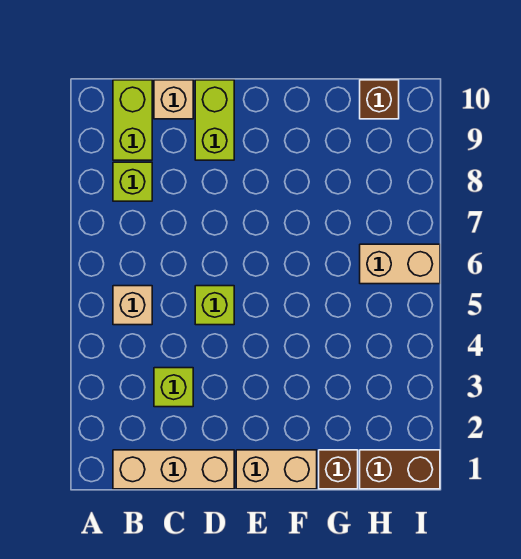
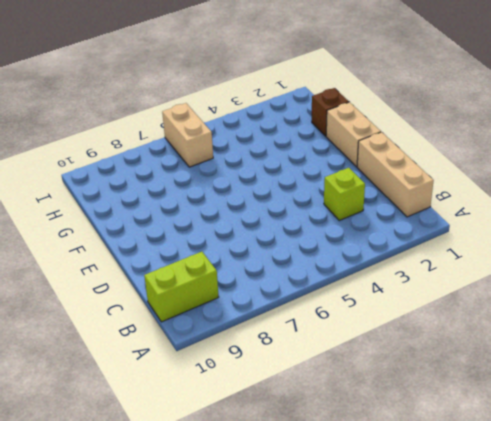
none -> tan 1x1 brick [113,286,152,325]
none -> lime 1x1 brick [113,162,152,201]
none -> tan 1x1 brick [154,80,193,119]

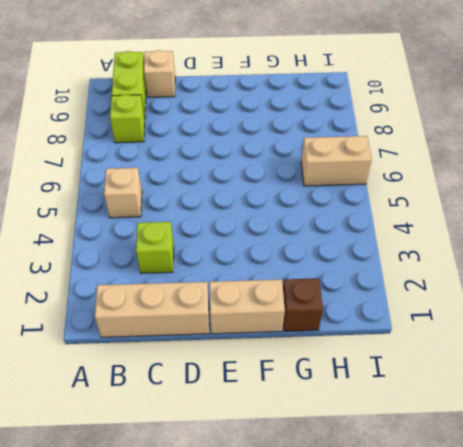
none -> lime 1x1 brick [195,286,234,325]
none -> lime 1x2 brick [195,80,234,160]
none -> brown 1x2 brick [360,450,440,489]

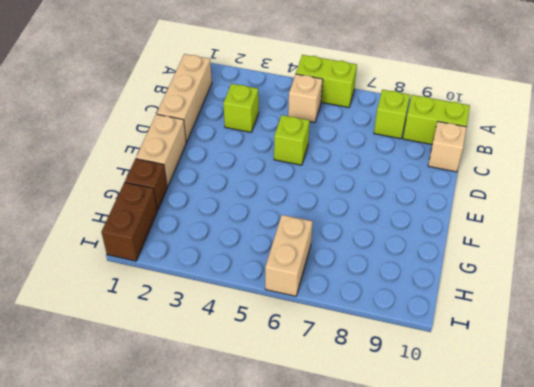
lime 1x2 brick [296,55,357,107] -> lime 1x2 brick moved to [195,80,234,160]
none -> brown 1x1 brick [360,80,399,119]

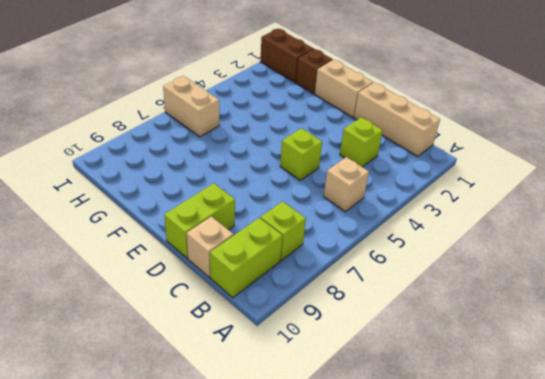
none -> brown 1x1 brick [360,80,399,119]

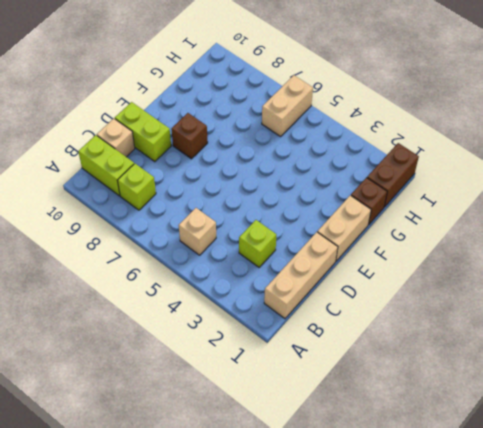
brown 1x1 brick [171,113,208,159] -> brown 1x1 brick moved to [360,80,399,119]
none -> lime 1x1 brick [195,286,234,325]

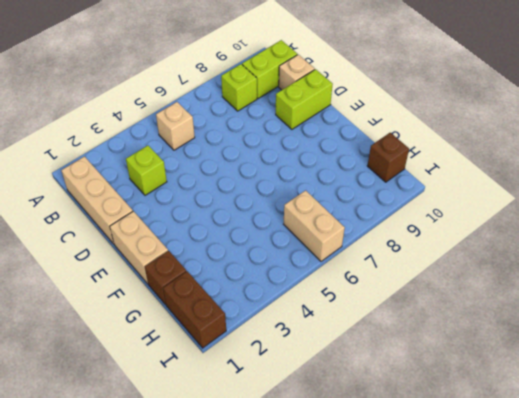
none -> lime 1x1 brick [195,286,234,325]

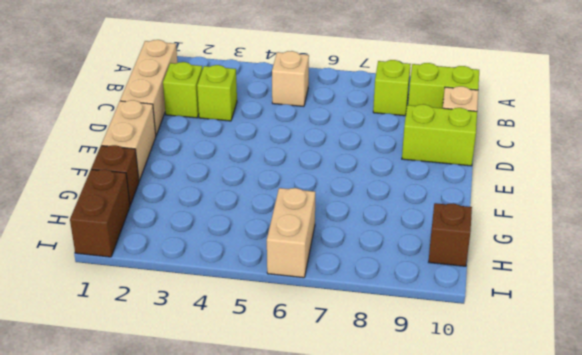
lime 1x1 brick [163,62,202,118] -> lime 1x1 brick moved to [195,286,234,325]

